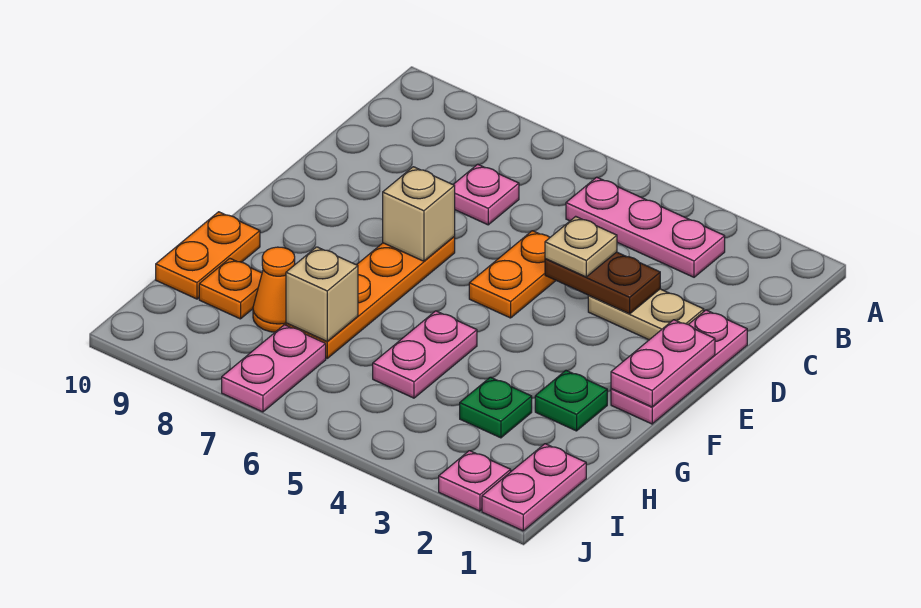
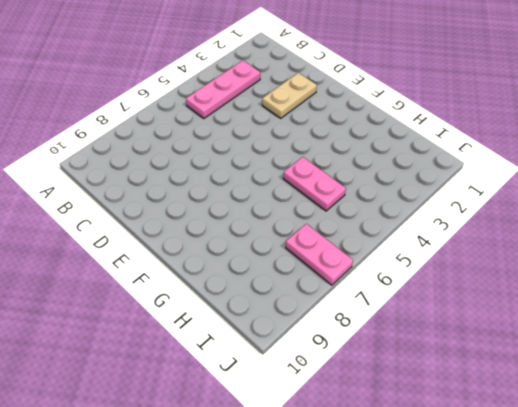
none -> pink 1x1 plate [453,164,519,225]
none -> pink 1x3 plate [611,310,747,424]
none -> orange 1x2 plate [469,231,556,318]

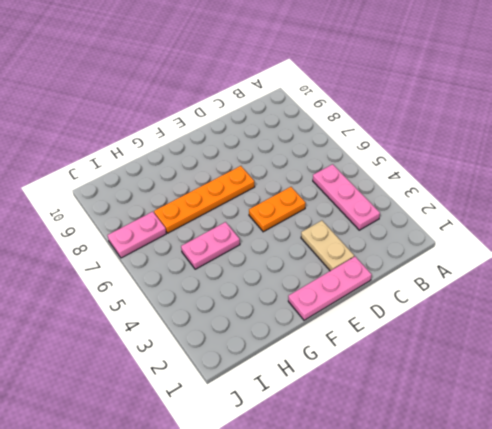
none -> pink 1x1 plate [453,164,519,225]
none -> green 1x1 plate [535,371,607,431]
none -> orange 1x2 plate [156,212,260,299]

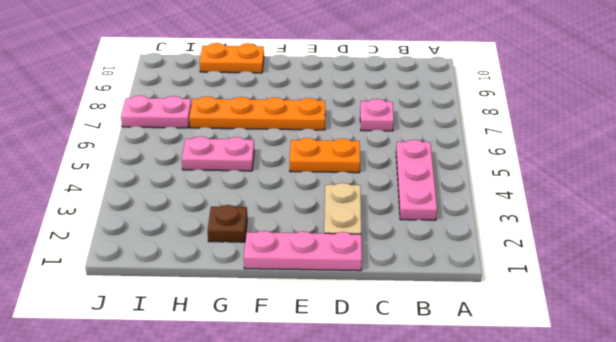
brown 1x1 plate [208,205,247,242] -> green 1x1 plate [535,371,607,431]
none -> green 1x1 plate [460,377,532,438]
none -> orange 1x1 cone [253,247,295,332]
none -> orange 1x1 plate [199,258,262,319]

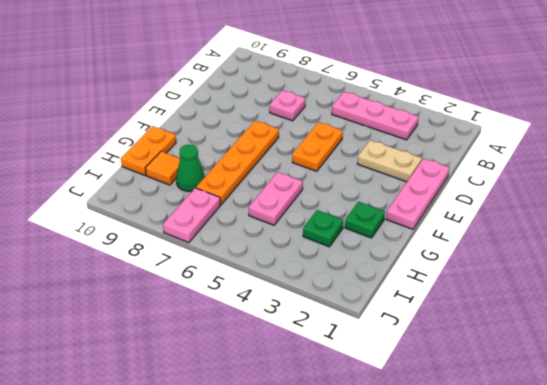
green 1x1 cone [176,145,205,191] -> orange 1x1 cone [253,247,295,332]
orange 1x1 tile [146,152,180,185] -> orange 1x1 plate [199,258,262,319]
none -> pink 1x2 plate [482,444,586,531]
none -> pink 1x1 plate [439,451,511,511]
none -> brown 1x2 plate [545,252,660,314]

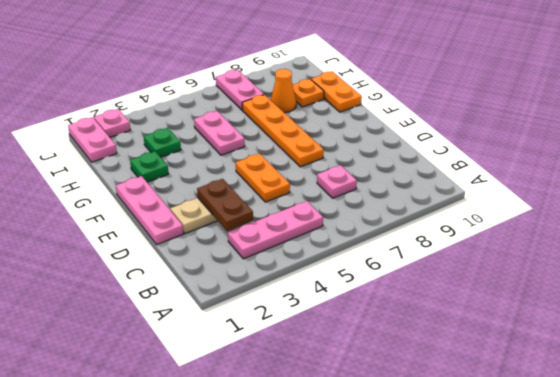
brown 1x2 plate [197,179,253,231] -> brown 1x2 plate turned to [545,252,660,314]
none -> pink 1x2 plate [611,320,715,407]
none -> tan 1x1 brick [383,167,455,261]
none -> tan 1x1 brick [286,247,358,342]

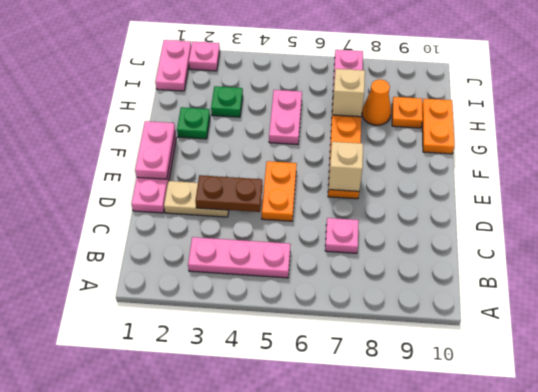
none -> tan 1x1 plate [545,216,617,277]

